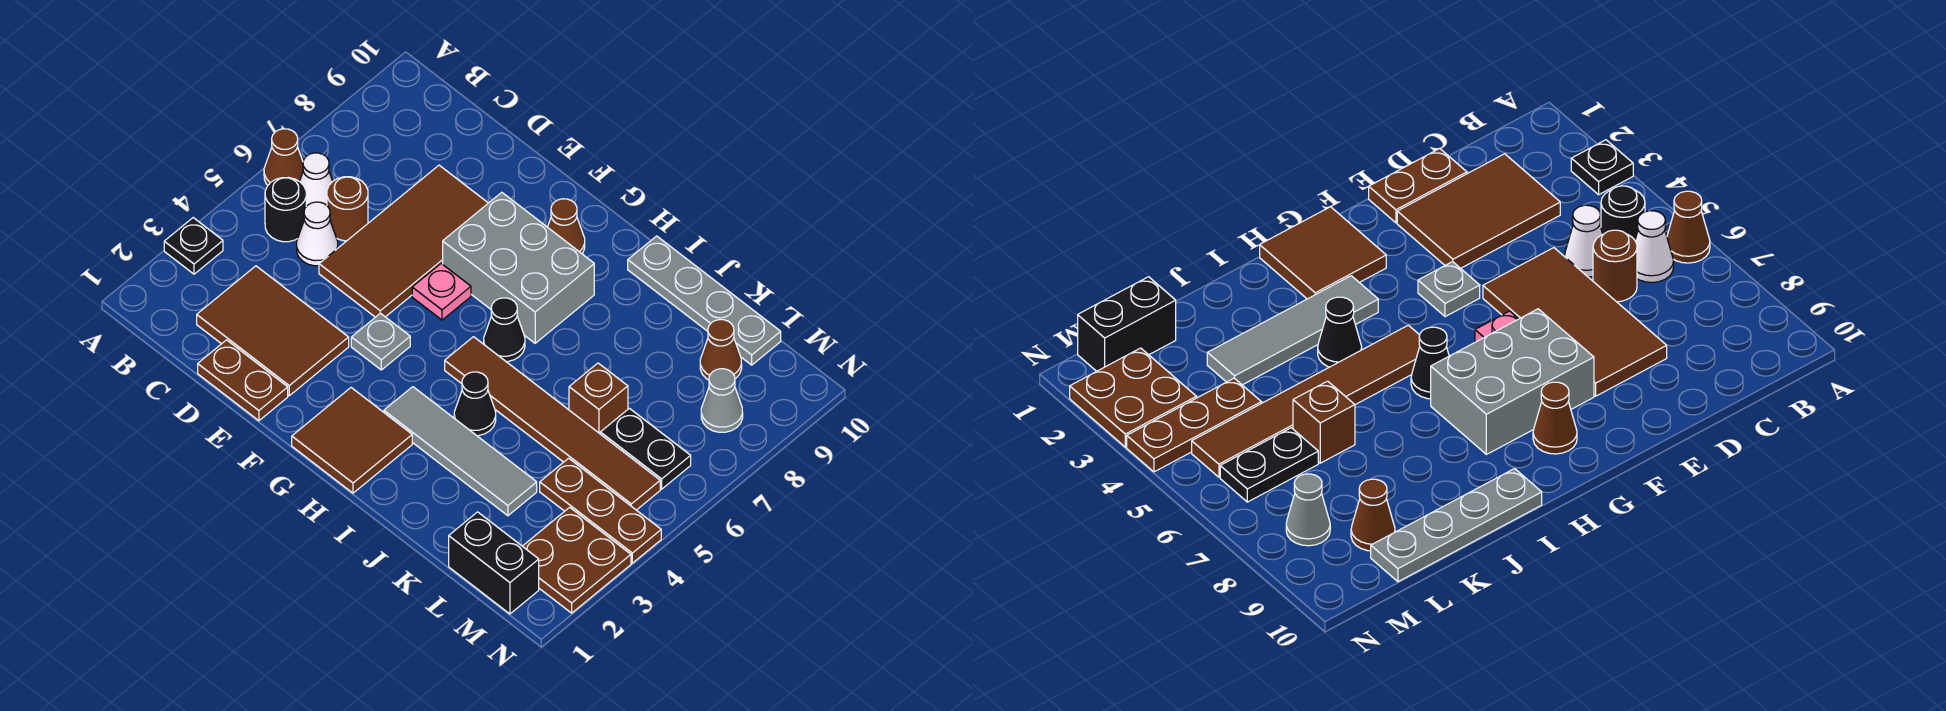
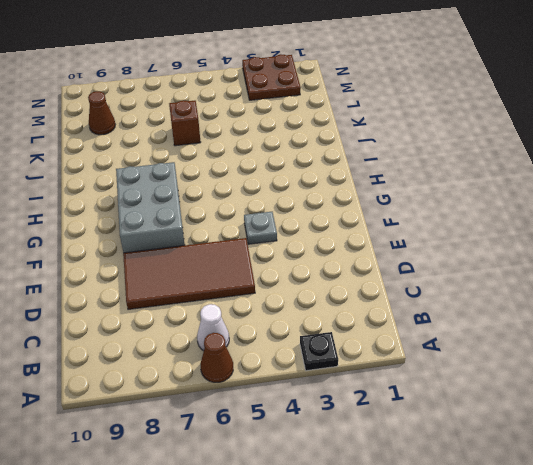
none -> black 1x1 round brick [265,178,306,242]
none -> brown 2x3 tile [197,266,349,396]
none -> white 1x1 cone [297,202,338,266]

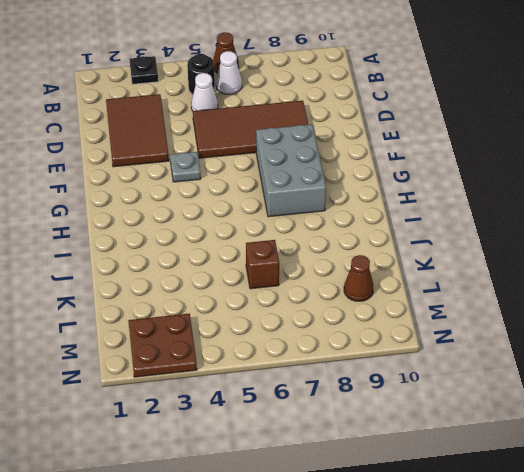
none -> brown 1x1 round brick [327,177,368,241]
none -> brown 1x2 plate [198,340,288,421]
none -> pink 1x1 plate [412,264,471,320]

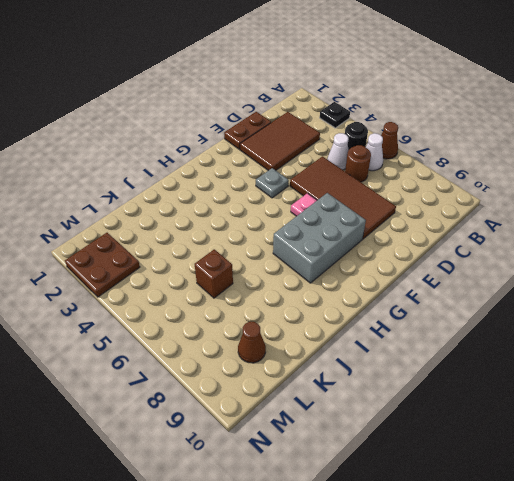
none -> brown 2x2 tile [292,388,412,493]
none -> brown 1x1 cone [548,199,585,254]
none -> grey 1x4 tile [384,387,537,516]

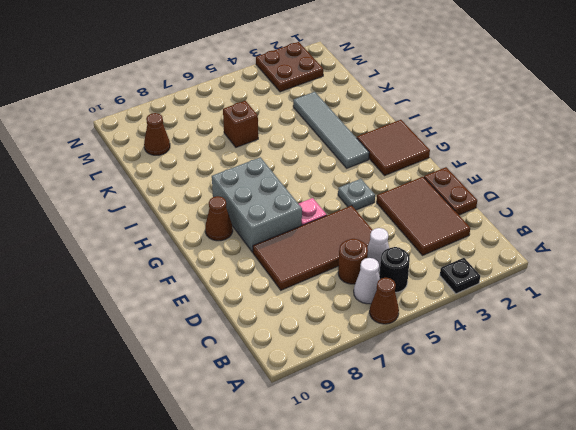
none -> brown 1x6 tile [445,337,660,510]
none -> black 1x1 cone [484,298,525,362]
none -> black 1x1 cone [454,372,496,436]

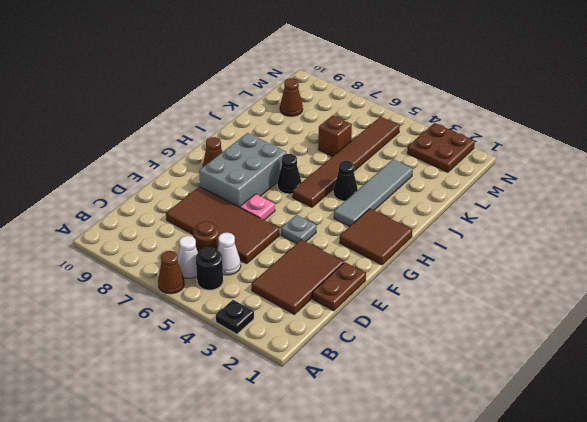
none -> grey 1x4 plate [628,236,781,365]
none -> black 1x2 brick [449,512,539,614]
none -> brown 1x3 plate [540,458,661,563]

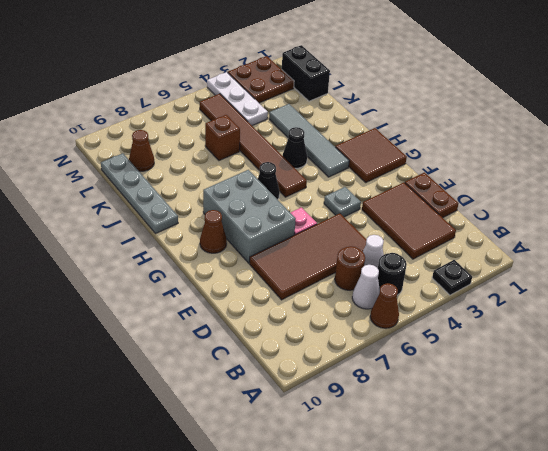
white 1x3 plate [207,72,268,126] -> brown 1x3 plate [540,458,661,563]
none -> black 1x2 plate [600,408,691,489]
none -> grey 1x1 cone [701,369,743,432]

